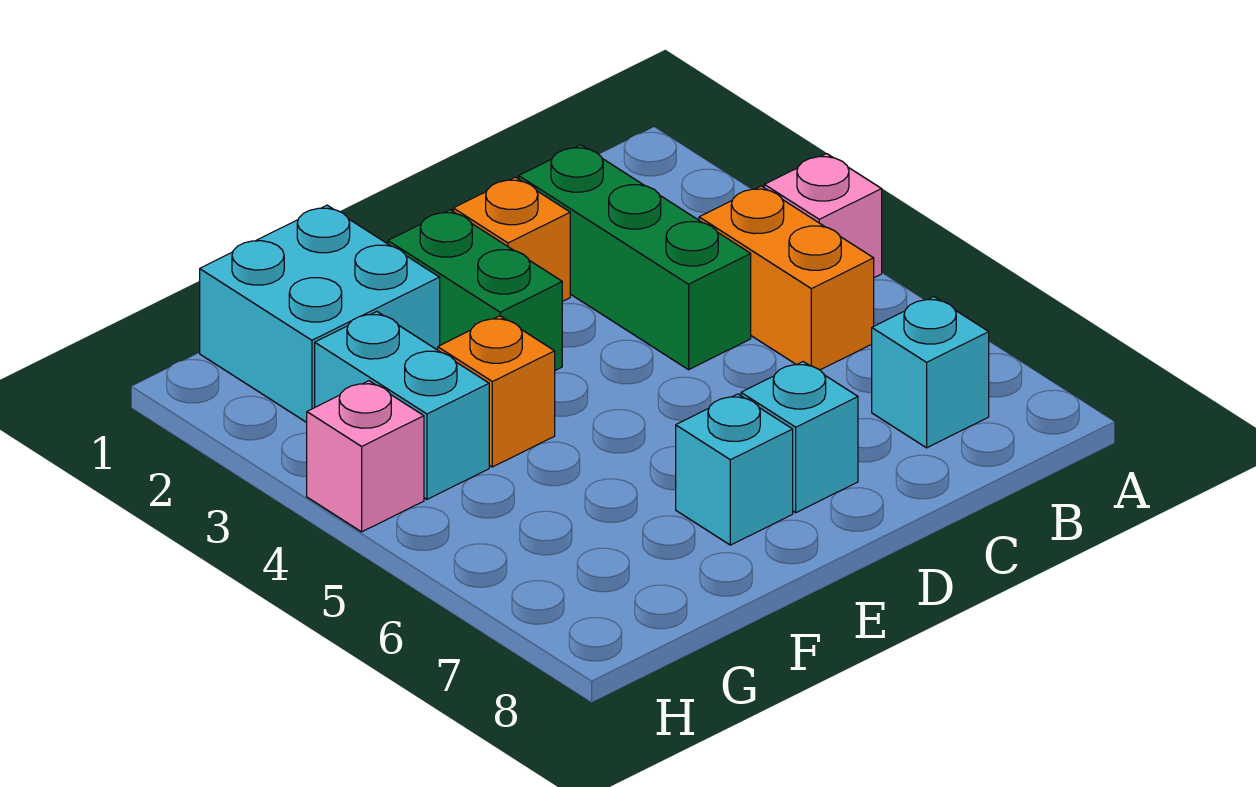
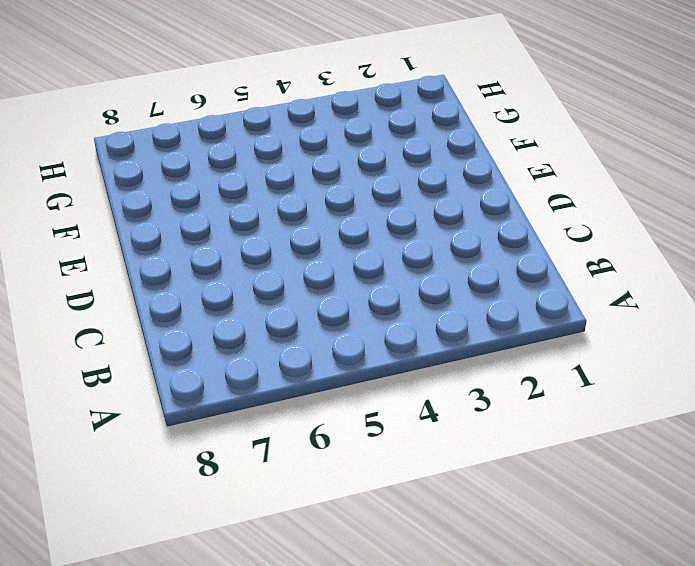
none -> pink 1x1 brick [764,154,882,278]
none -> orange 1x2 brick [699,186,874,370]
none -> cyan 1x1 brick [872,297,989,448]

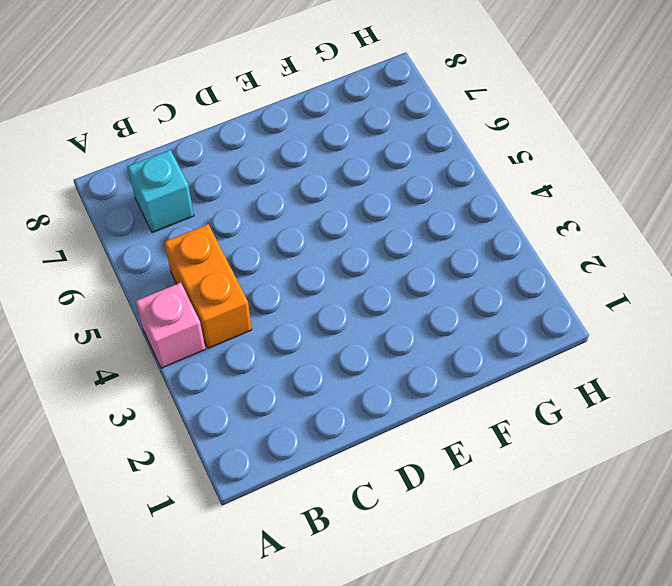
none -> green 1x3 brick [519,145,751,370]
none -> orange 1x1 brick [453,177,570,302]
none -> cyan 1x1 brick [741,362,858,513]

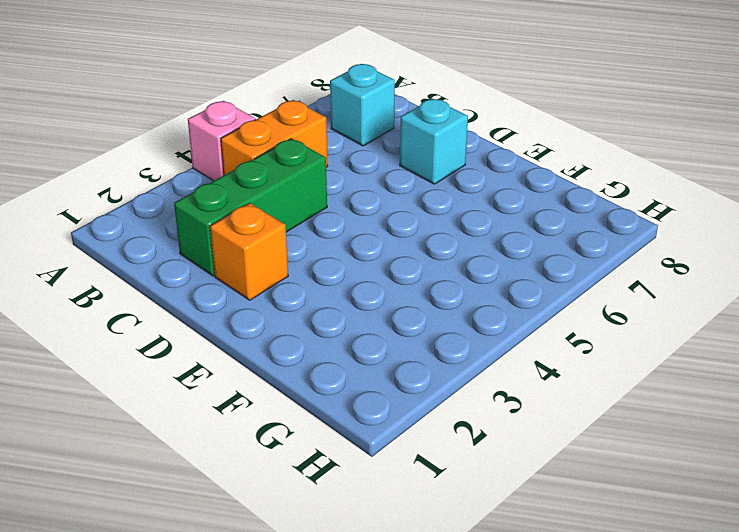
none -> green 1x2 brick [388,210,562,370]
none -> cyan 1x1 brick [676,394,793,545]
none -> cyan 2x2 brick [200,205,440,422]

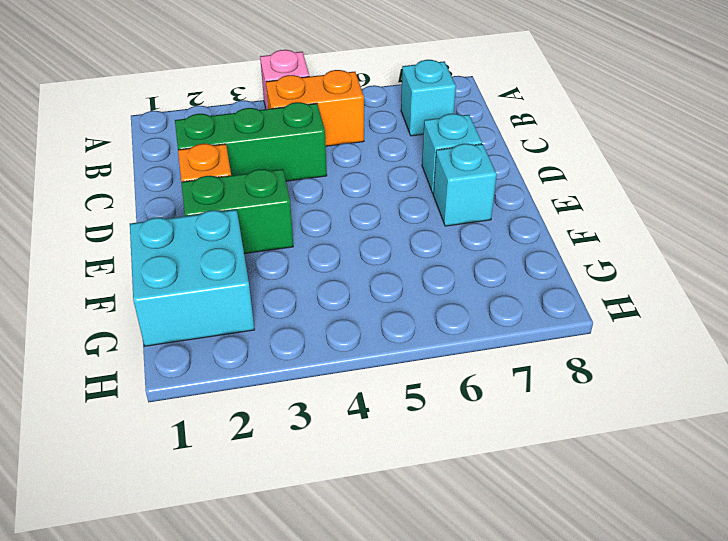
none -> orange 1x1 brick [438,316,555,467]
none -> cyan 1x2 brick [315,312,489,499]
none -> pink 1x1 brick [307,381,424,532]

